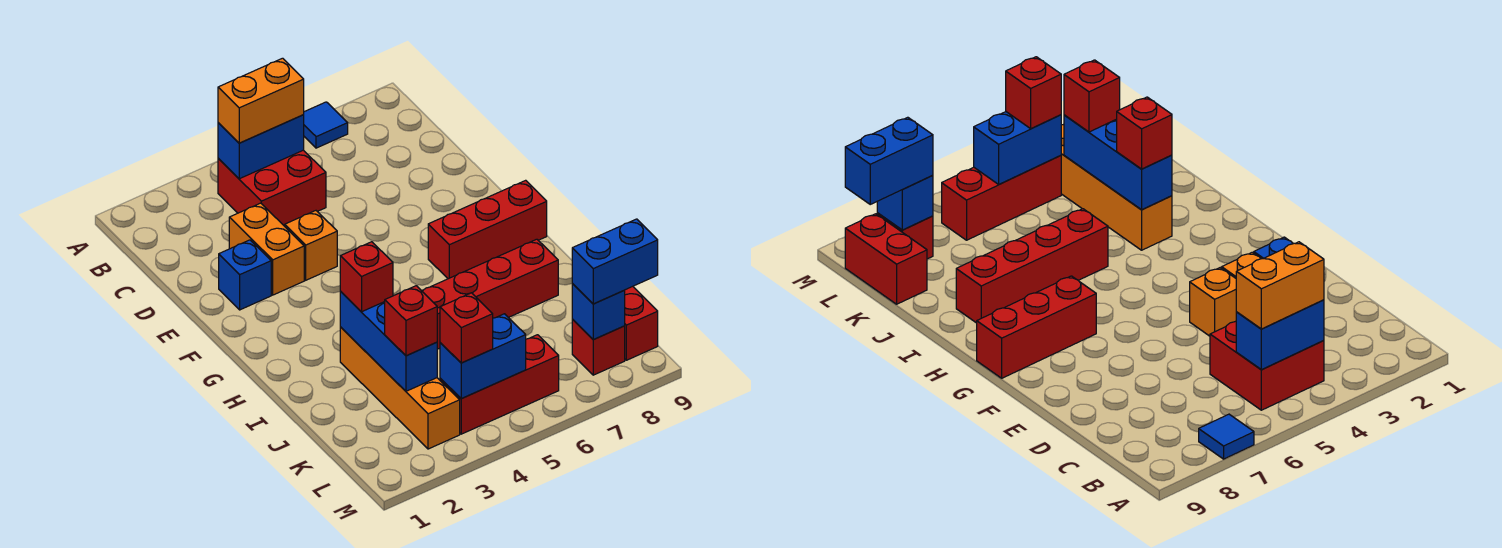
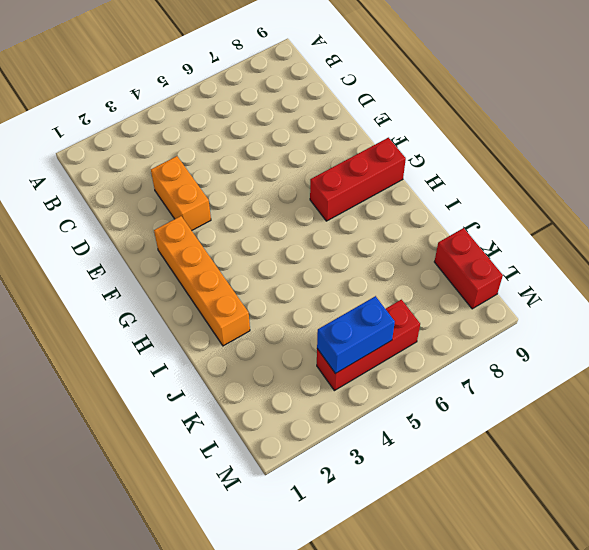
orange 1x4 brick [154,216,250,346] -> orange 1x4 brick moved to [340,327,460,449]
none -> blue 1x1 tile [304,102,348,148]
none -> red 2x2 brick [218,150,326,226]
none -> blue 1x1 brick [219,240,271,310]

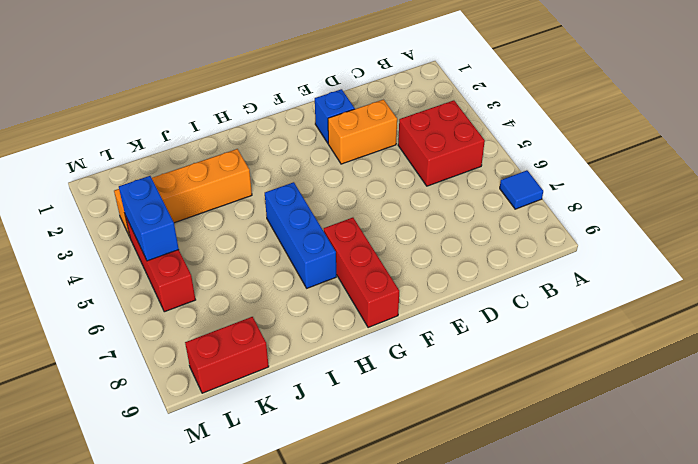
blue 1x3 brick [265,182,336,288] -> blue 1x3 brick turned to [340,291,437,391]
none -> orange 1x1 brick [285,211,337,280]
none -> red 1x4 brick [422,239,558,349]
none -> red 1x1 brick [572,319,625,375]

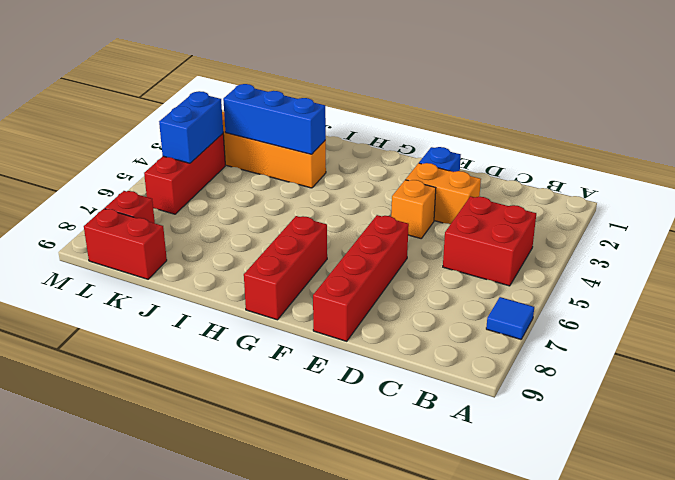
red 1x4 brick [313,215,409,341] -> red 1x4 brick moved to [422,239,558,349]
none -> blue 1x2 brick [218,115,304,179]
none -> blue 1x1 brick [572,284,625,340]
none -> orange 1x2 brick [218,58,304,143]

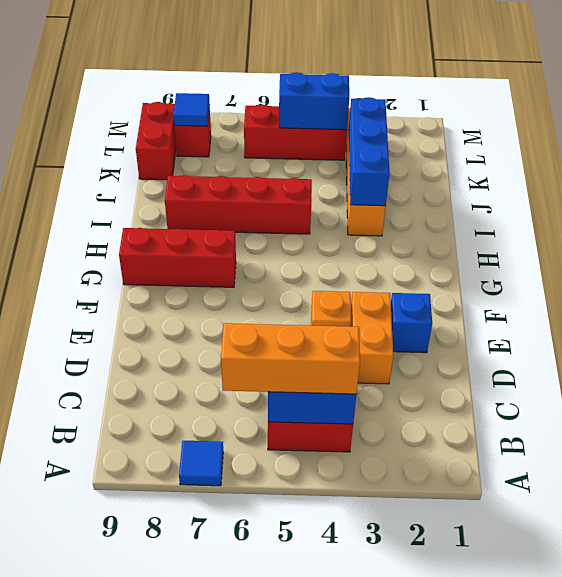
orange 1x3 brick [221,323,360,394] -> orange 1x2 brick [218,58,304,143]
blue 1x1 tile [173,93,210,126] -> blue 1x1 brick [572,284,625,340]
none -> red 1x1 brick [340,242,393,312]
none -> red 1x1 brick [385,286,437,356]
none -> red 1x1 brick [440,293,493,363]

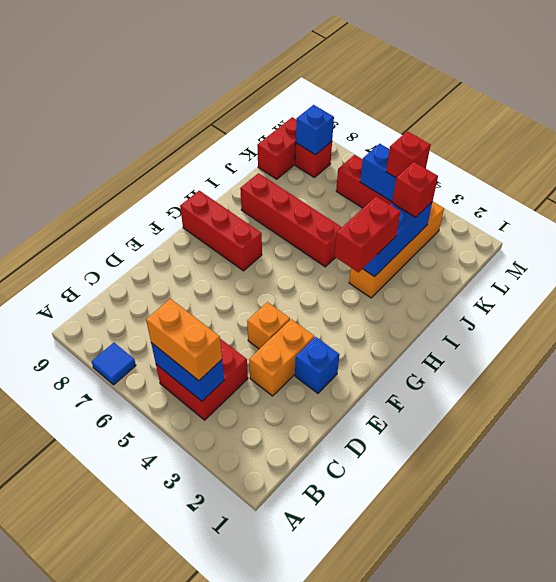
red 1x2 brick [335,196,401,272] -> red 1x1 brick [340,242,393,312]
none -> blue 1x2 brick [572,219,658,304]

